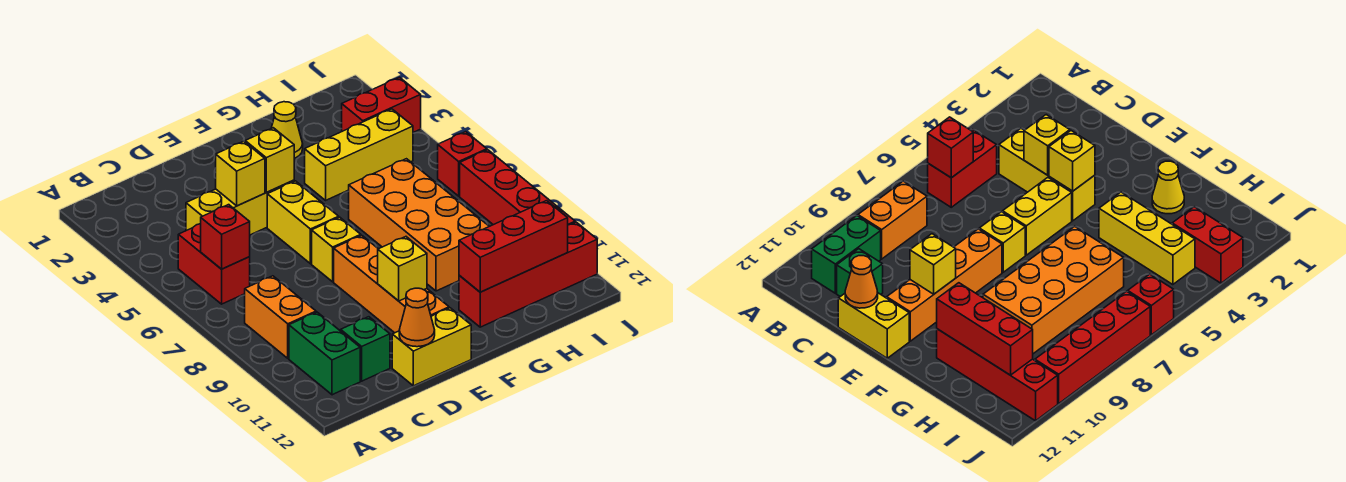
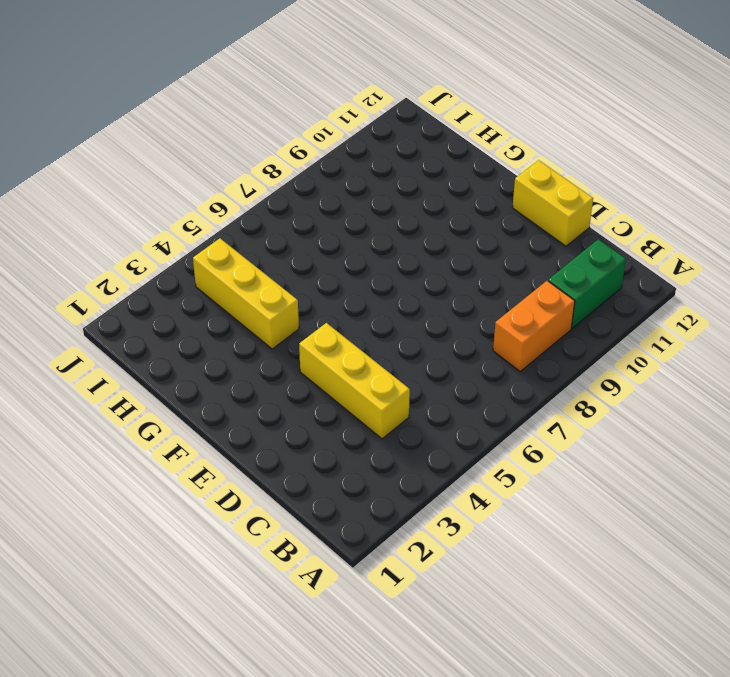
none -> red 1x2 brick [178,224,250,304]
none -> green 1x1 brick [341,317,390,381]
none -> yellow 1x2 brick [267,181,339,264]

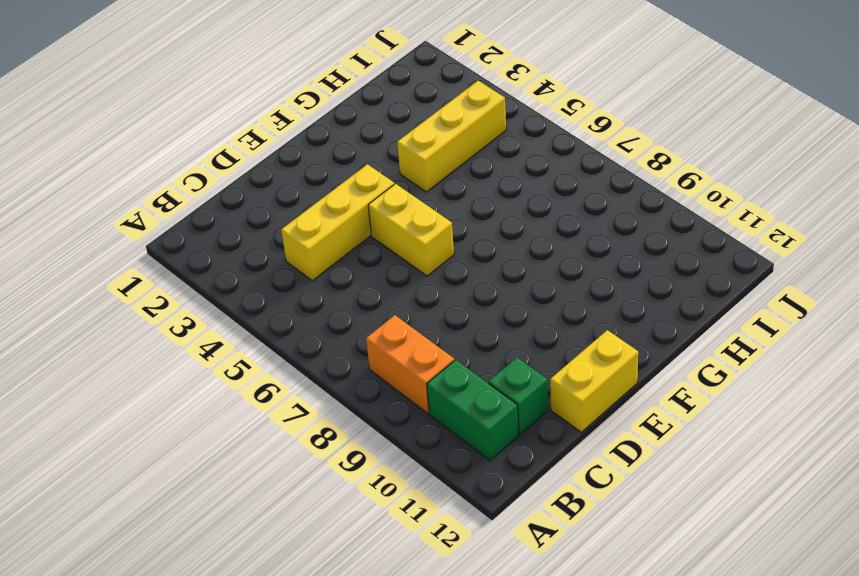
none -> red 1x2 brick [178,224,250,304]
none -> yellow 1x1 brick [312,217,361,282]
none -> orange 1x4 brick [334,235,449,333]

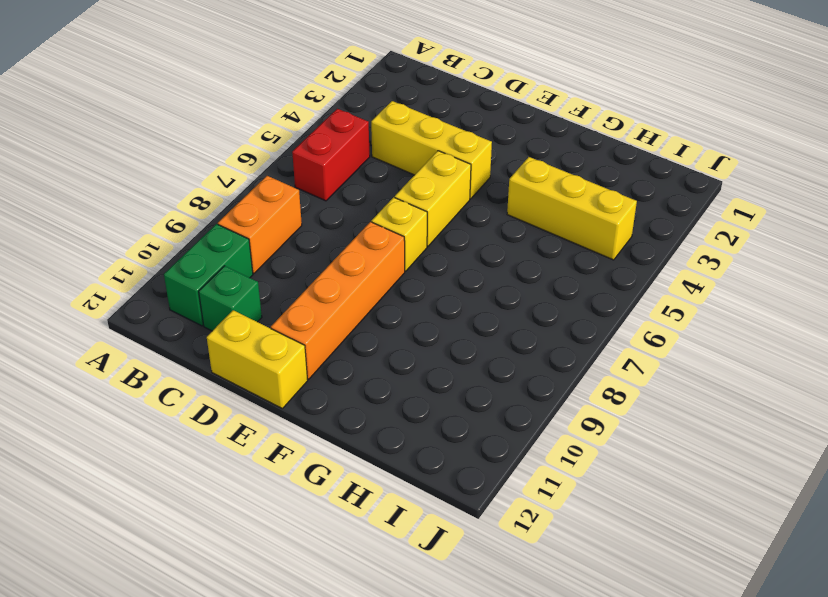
none -> yellow 1x1 cone [272,102,303,158]
none -> orange 2x4 brick [349,159,489,291]
none -> red 1x4 brick [459,222,597,327]

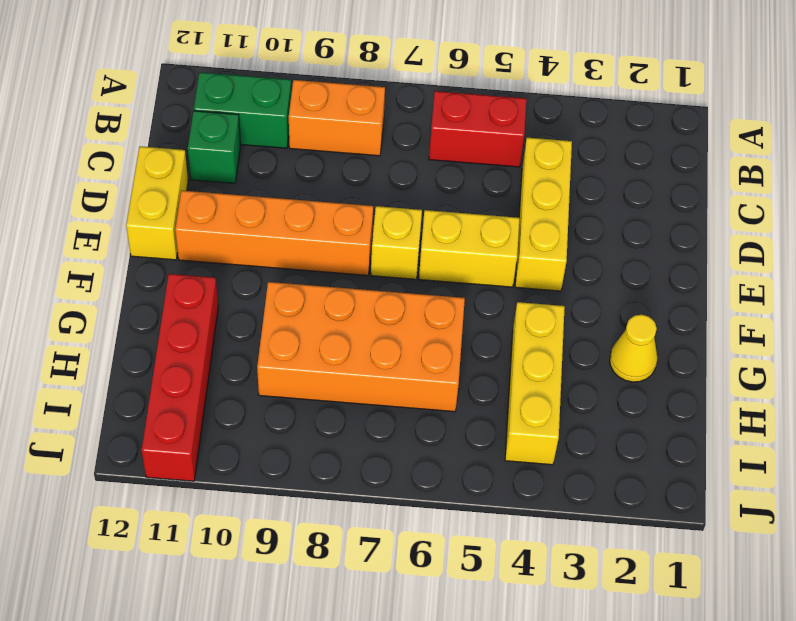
none -> red 1x2 brick [342,77,421,132]
none -> red 1x1 brick [438,132,487,196]
none -> red 1x4 brick [460,150,575,225]

